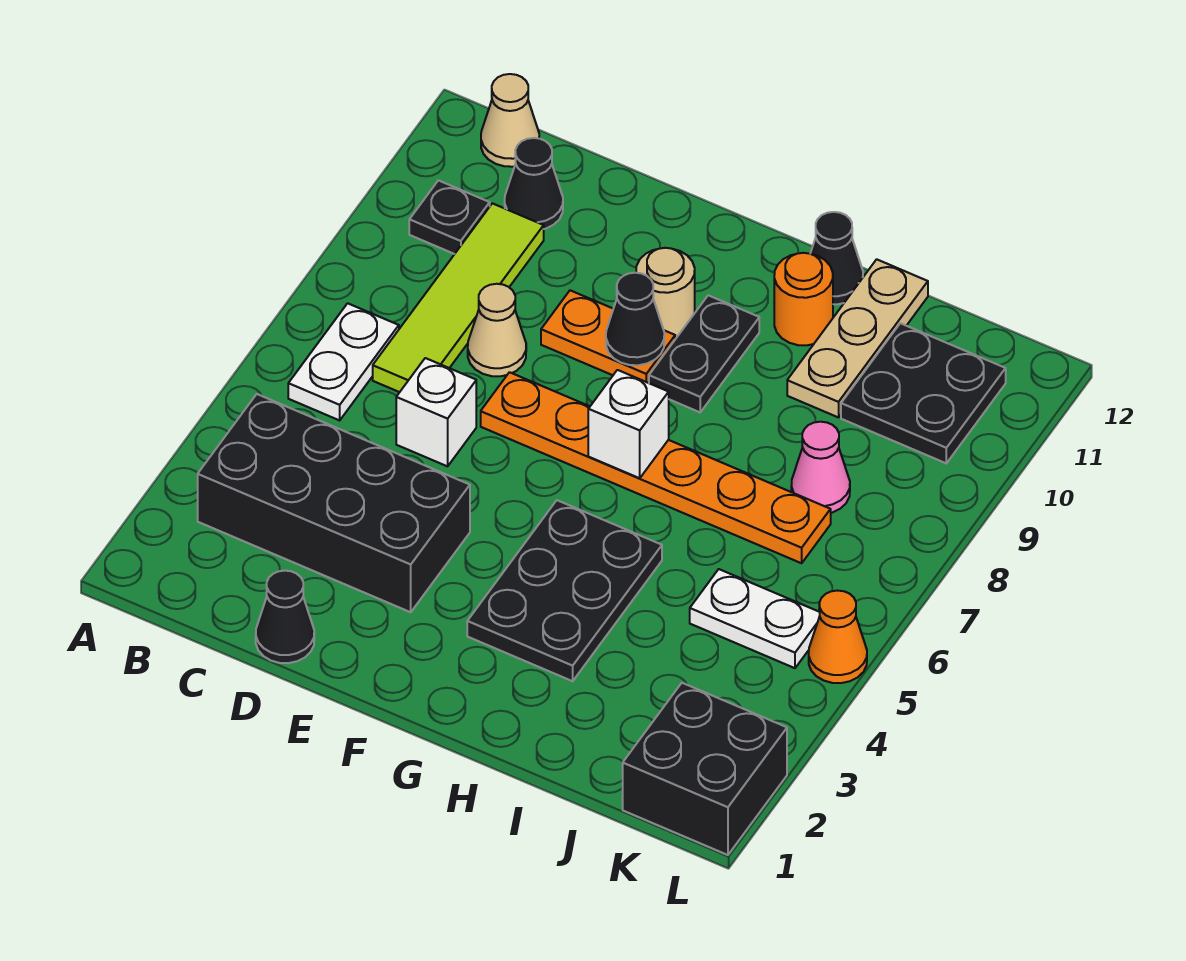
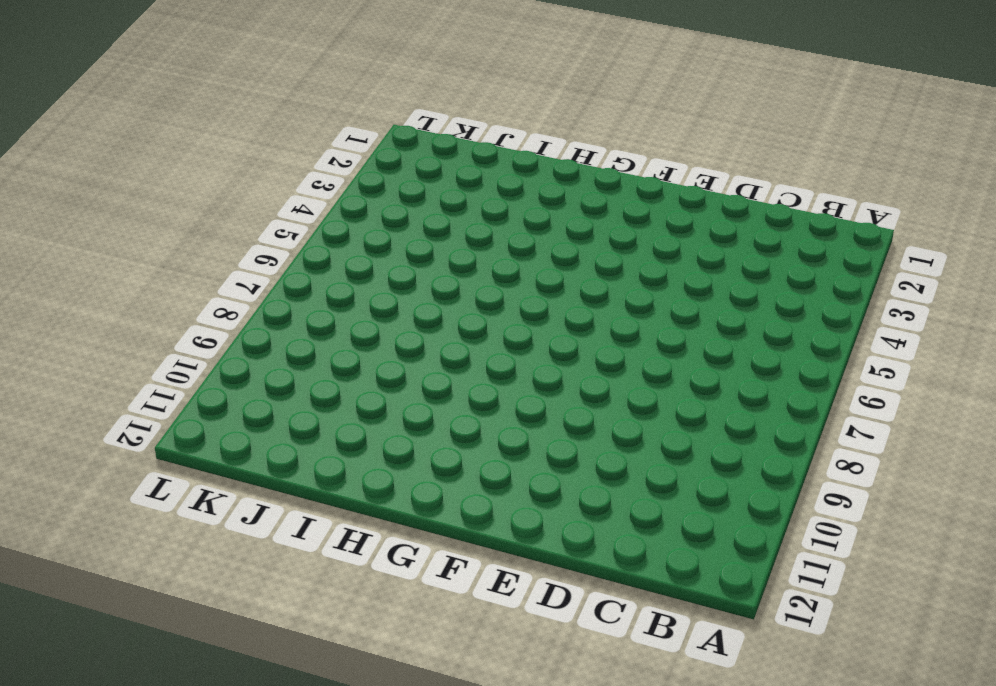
none -> black 2x4 brick [198,394,470,612]
none -> white 1x2 plate [288,303,399,420]
none -> black 1x1 plate [409,180,490,254]

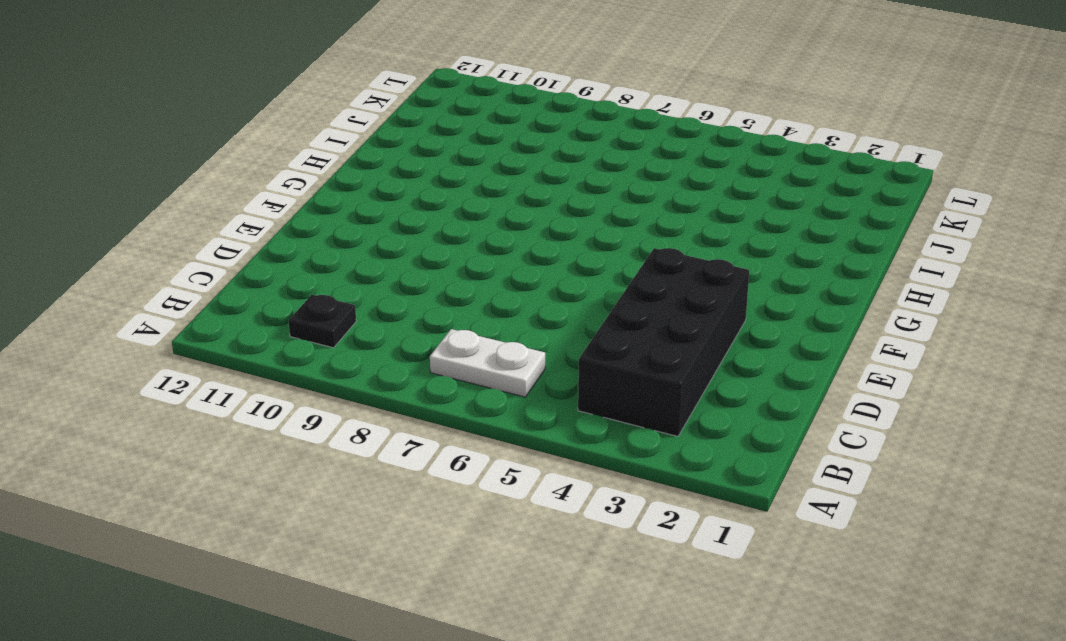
none -> tan 1x1 cone [481,74,539,167]
none -> lime 1x4 tile [373,203,544,392]
none -> black 1x1 cone [505,138,563,229]

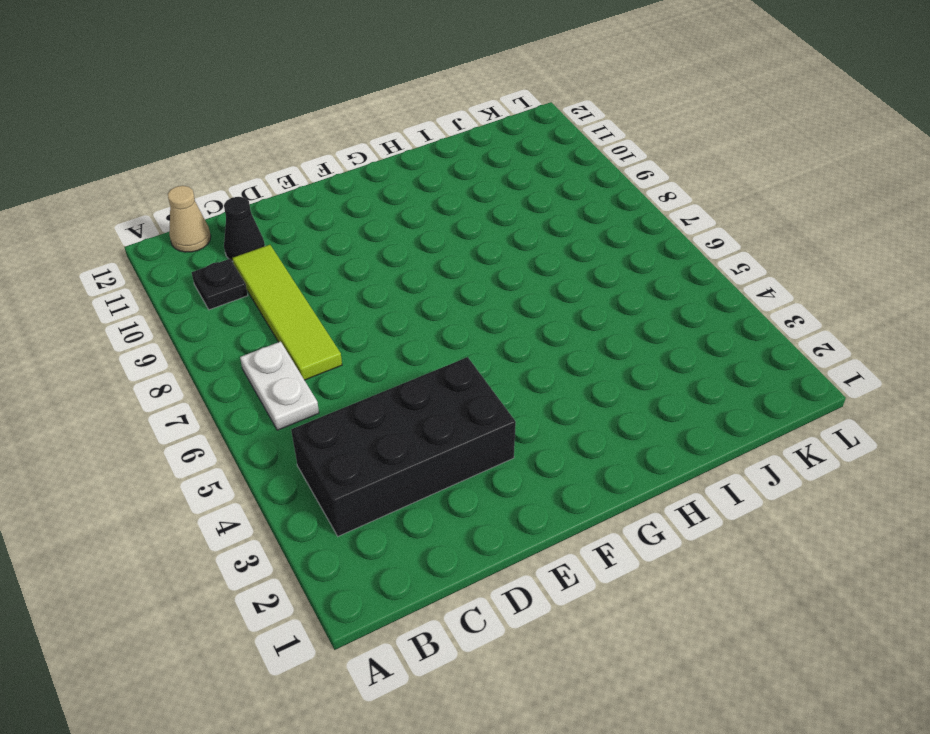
none -> black 1x1 cone [256,571,314,663]
none -> white 1x1 brick [396,358,476,466]
none -> tan 1x1 cone [468,284,526,376]

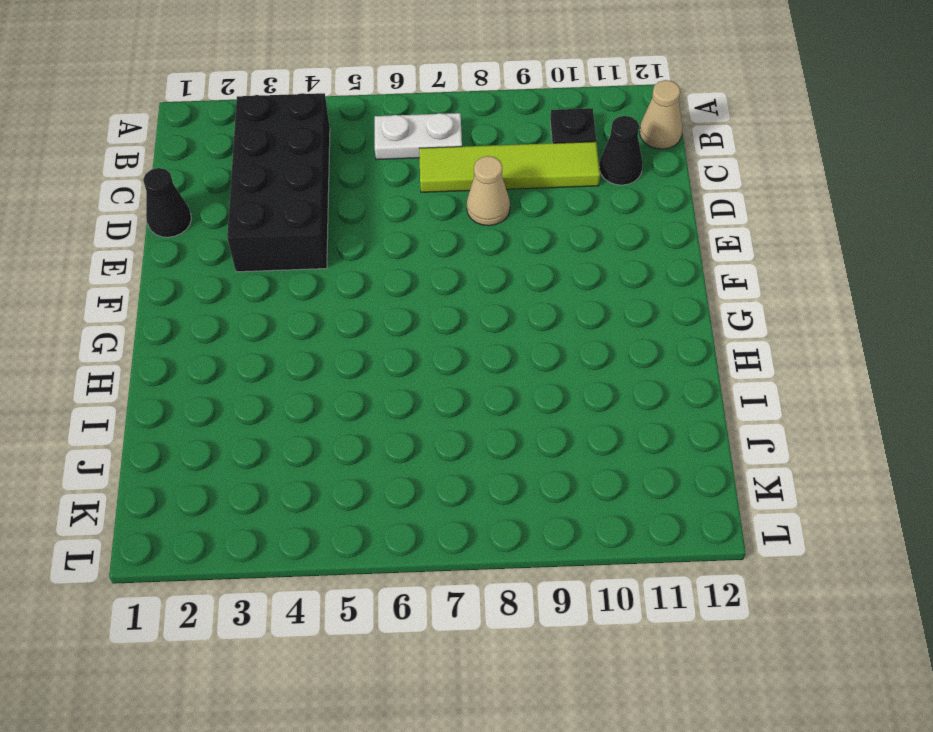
none -> white 1x1 brick [396,358,476,466]
none -> orange 1x6 plate [481,372,831,563]
none -> orange 1x2 plate [541,290,675,383]

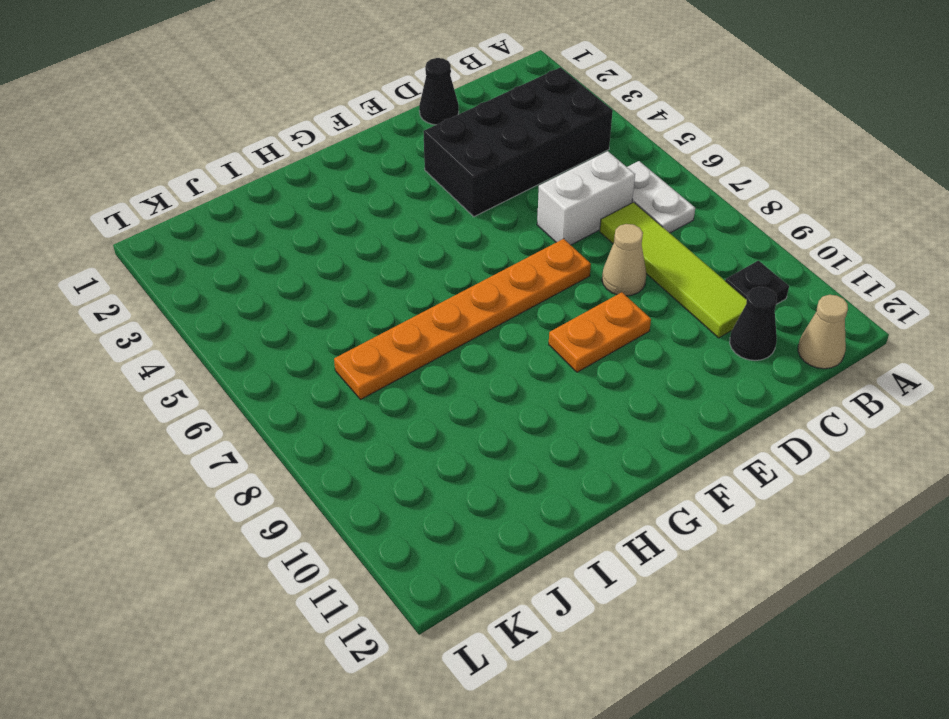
white 1x2 brick [537,151,635,245] -> white 1x1 brick [396,358,476,466]
none -> tan 1x1 round brick [636,248,695,339]
none -> black 2x3 plate [467,500,662,681]
none -> black 1x2 plate [649,295,759,412]

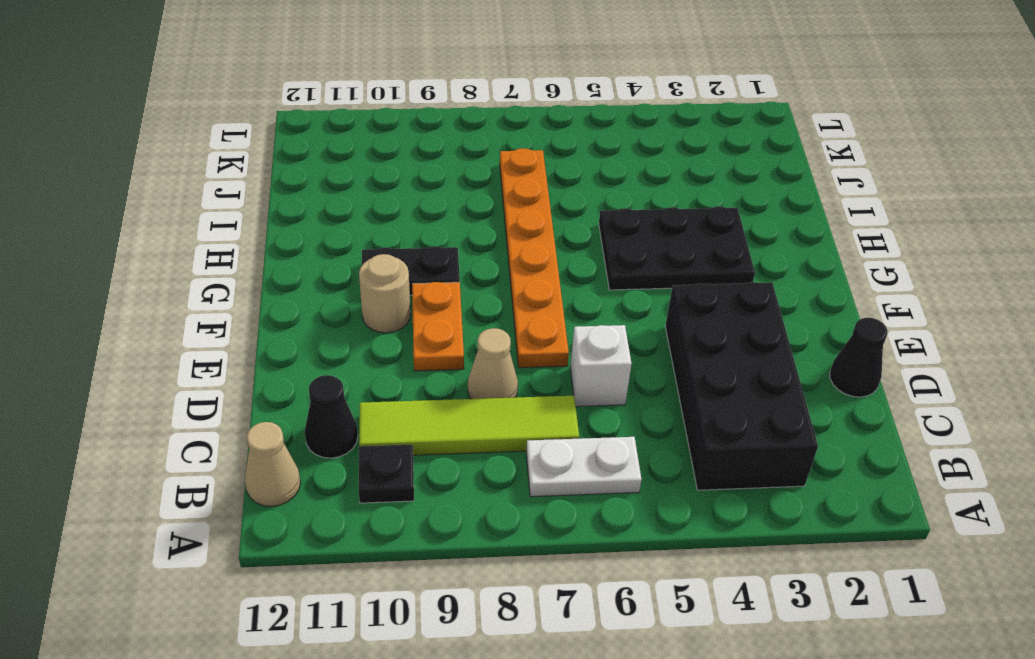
none -> orange 1x1 round brick [774,253,833,345]
none -> black 1x1 cone [810,212,863,304]
none -> tan 1x3 plate [787,259,928,417]

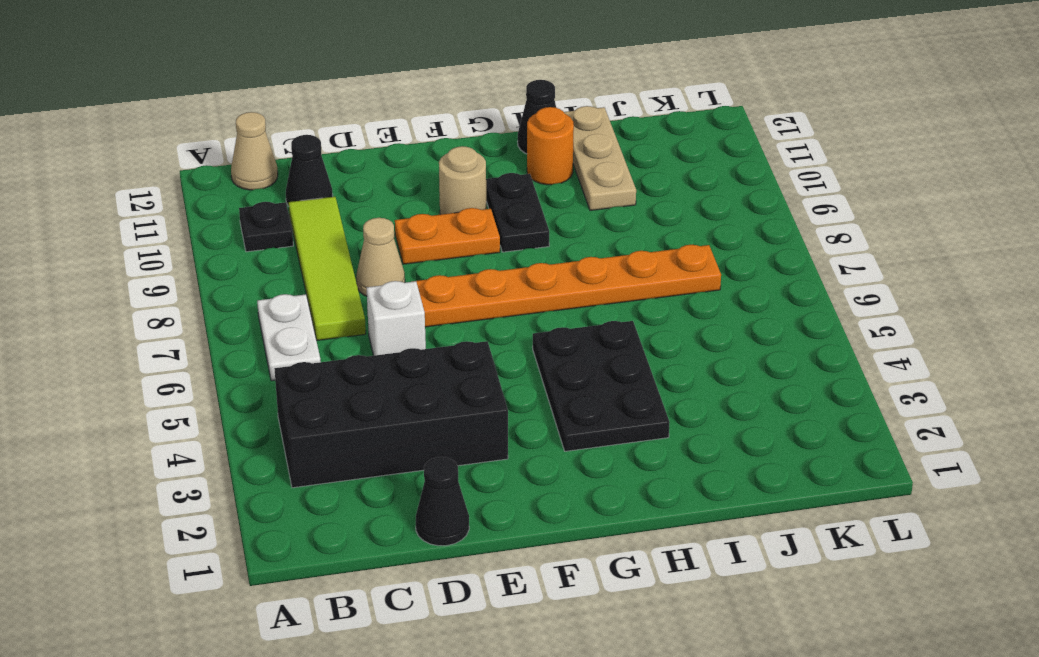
none -> white 1x2 plate [690,569,820,668]
none -> pink 1x1 cone [791,422,850,513]
none -> black 2x2 plate [841,323,1006,463]

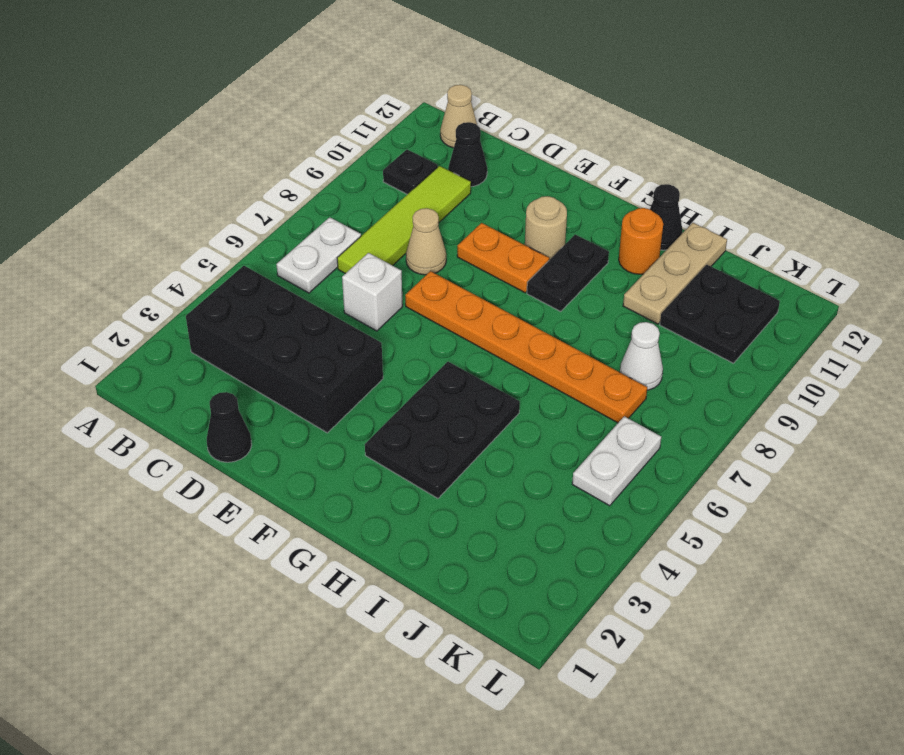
white 1x1 cone [620,322,663,390] -> pink 1x1 cone [791,422,850,513]
white 1x2 plate [572,416,661,506] -> white 1x2 plate turned to [690,569,820,668]
none -> black 2x2 brick [623,683,787,855]
none -> orange 1x1 cone [809,591,867,683]
none -> black 1x1 cone [606,273,664,365]

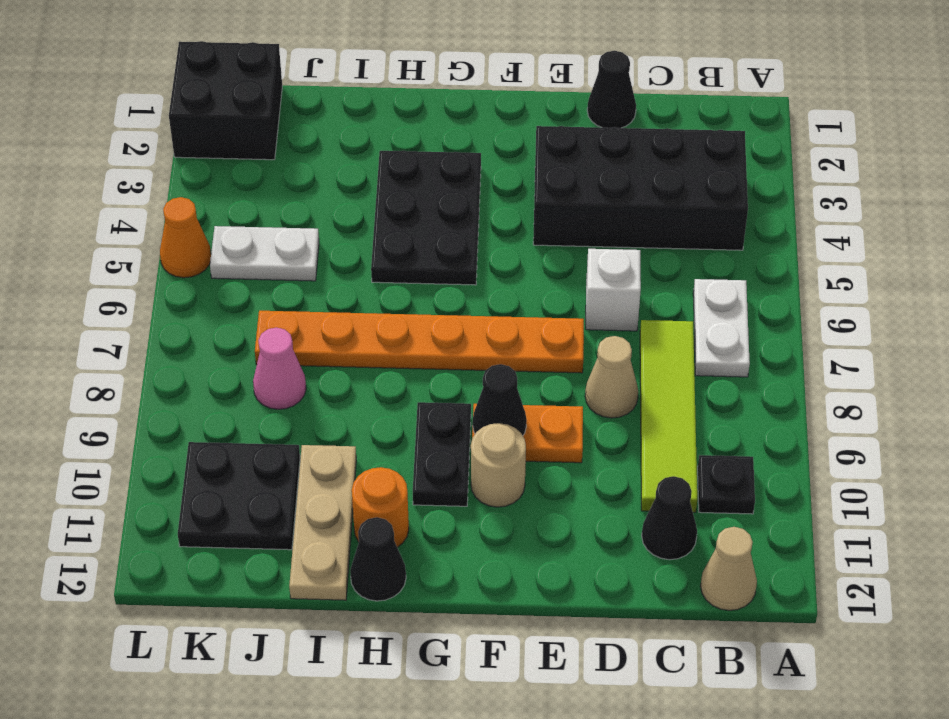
none -> white 1x1 brick [588,370,669,478]

